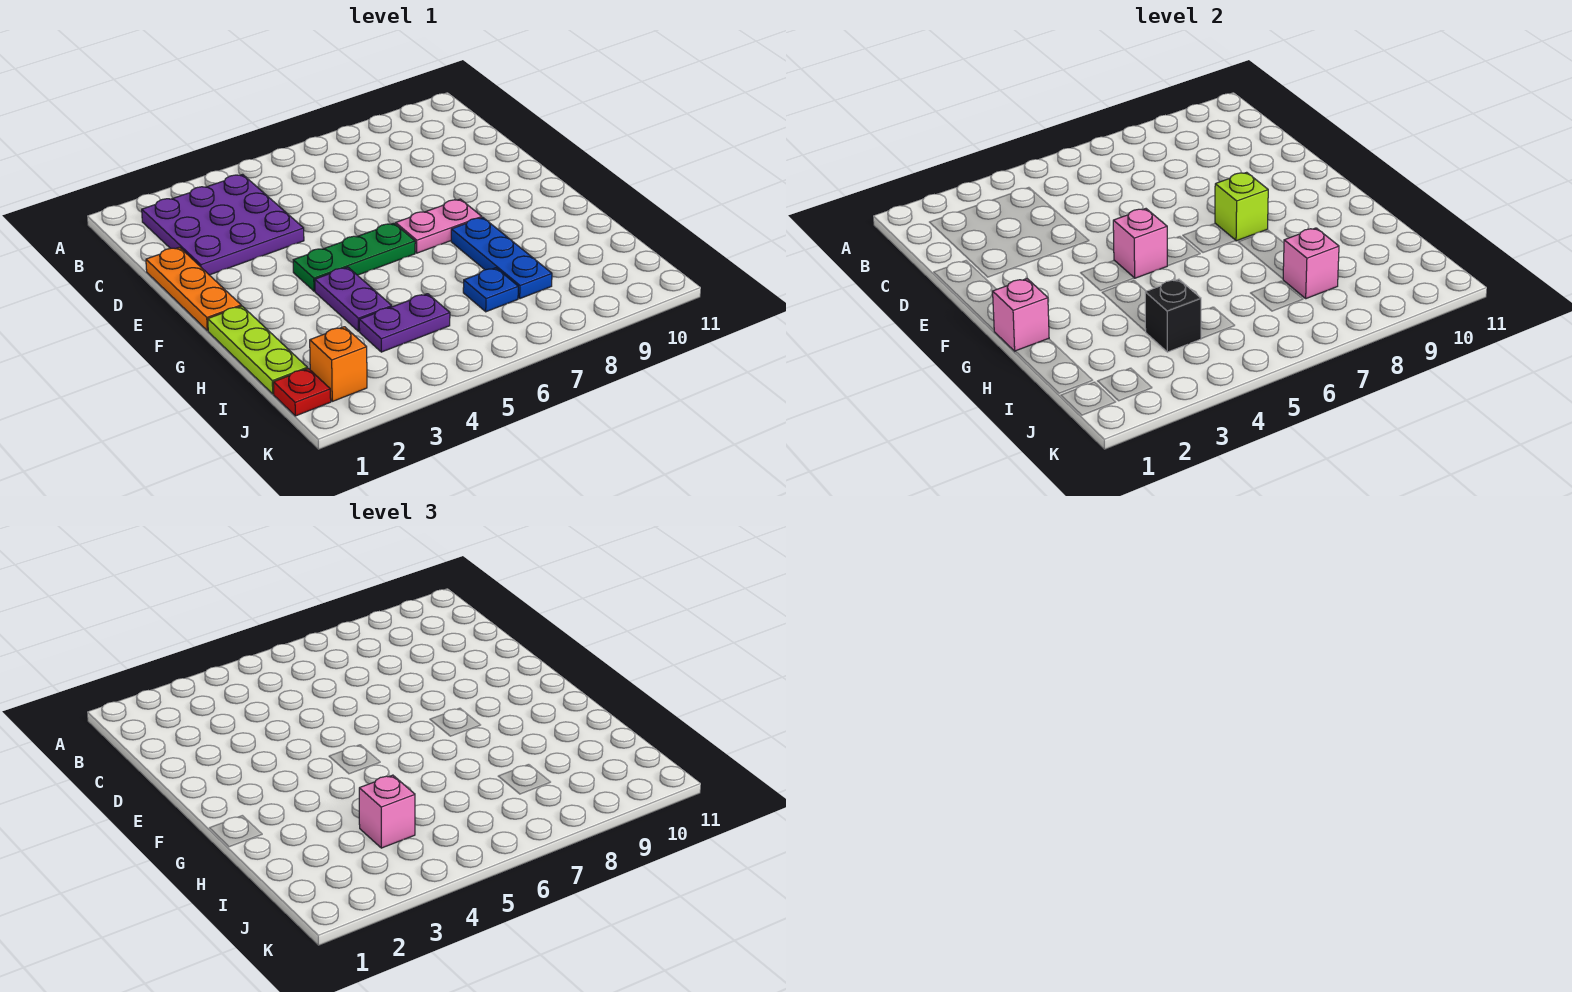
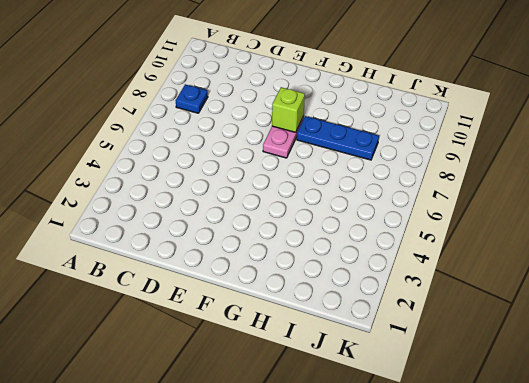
blue 1x1 plate [176,84,208,113] -> blue 1x1 plate moved to [463,268,518,312]
none -> purple 3x3 plate [142,174,304,275]
none -> orange 1x3 plate [146,247,241,331]
none -> green 1x3 plate [293,223,415,291]

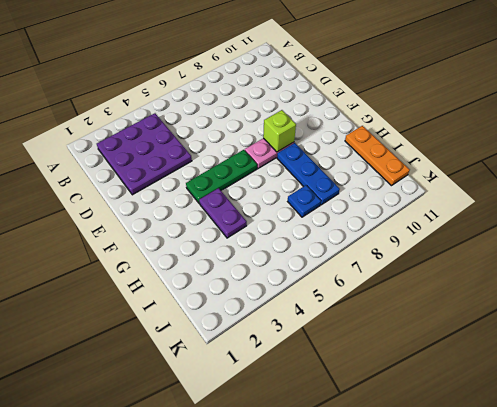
orange 1x3 plate [345,126,410,186] -> orange 1x3 plate moved to [146,247,241,331]
none -> lime 1x3 plate [208,306,307,394]
none -> purple 1x2 plate [359,294,450,352]
none -> red 1x1 plate [273,368,331,416]

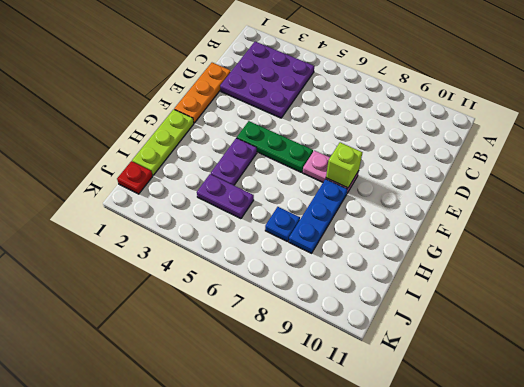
none -> orange 1x1 brick [310,327,367,401]
none -> pink 1x1 brick [1113,209,1167,278]
none -> pink 1x1 brick [993,279,1049,351]

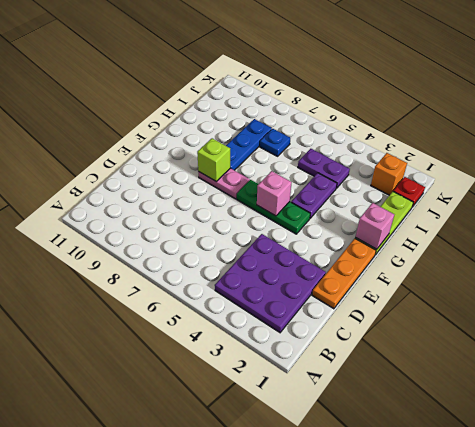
none -> black 1x1 brick [1145,279,1201,352]
none -> pink 1x1 brick [1283,228,1339,299]
none -> pink 1x1 brick [359,775,415,848]

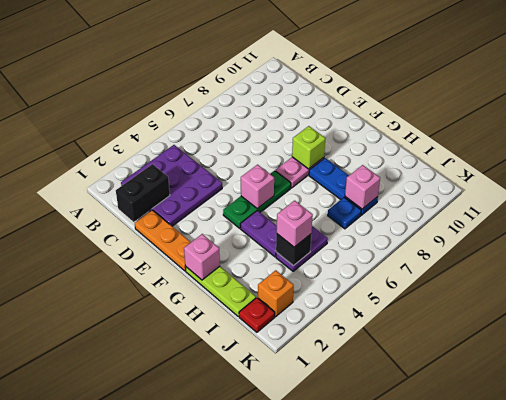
black 1x2 brick [116,164,170,222] -> none

